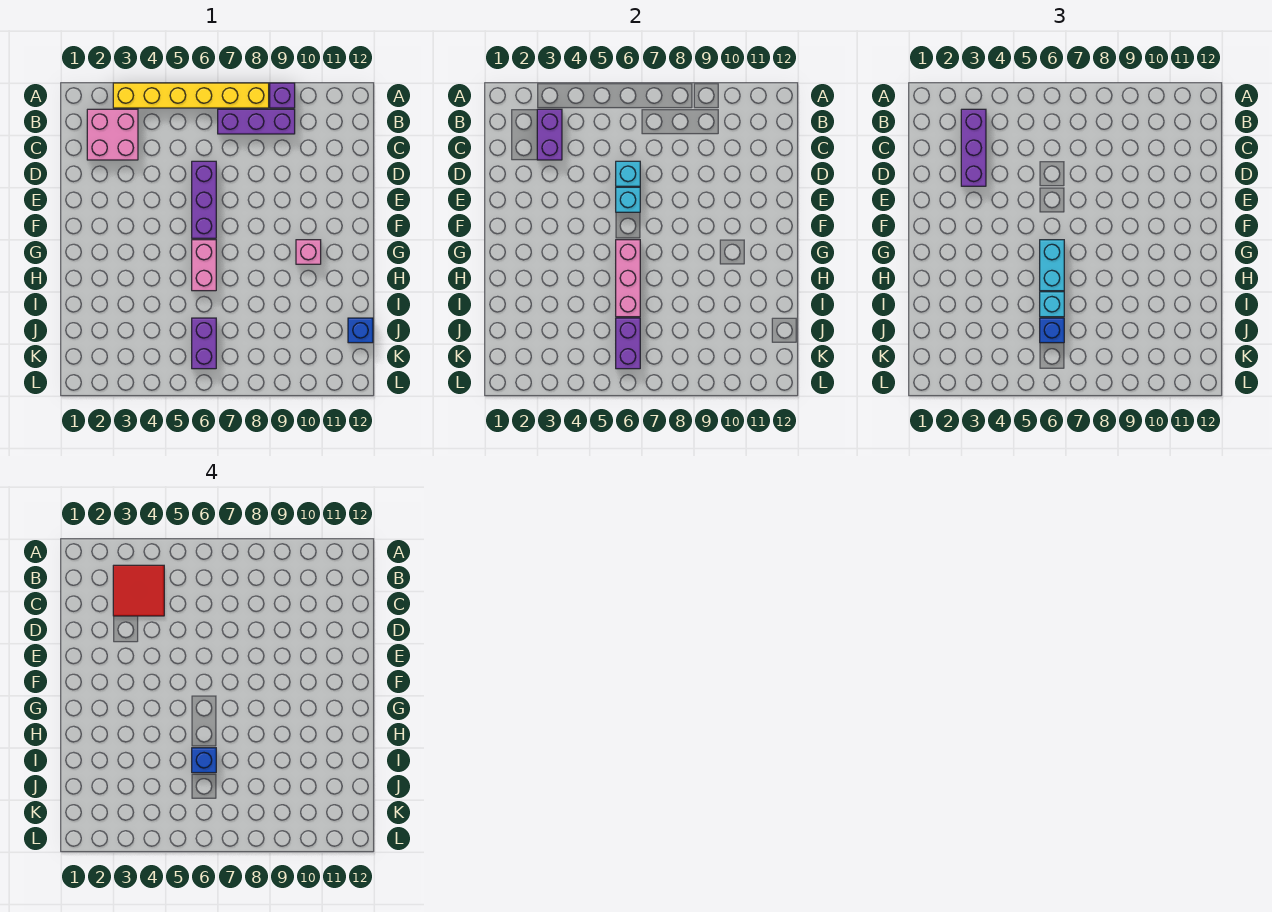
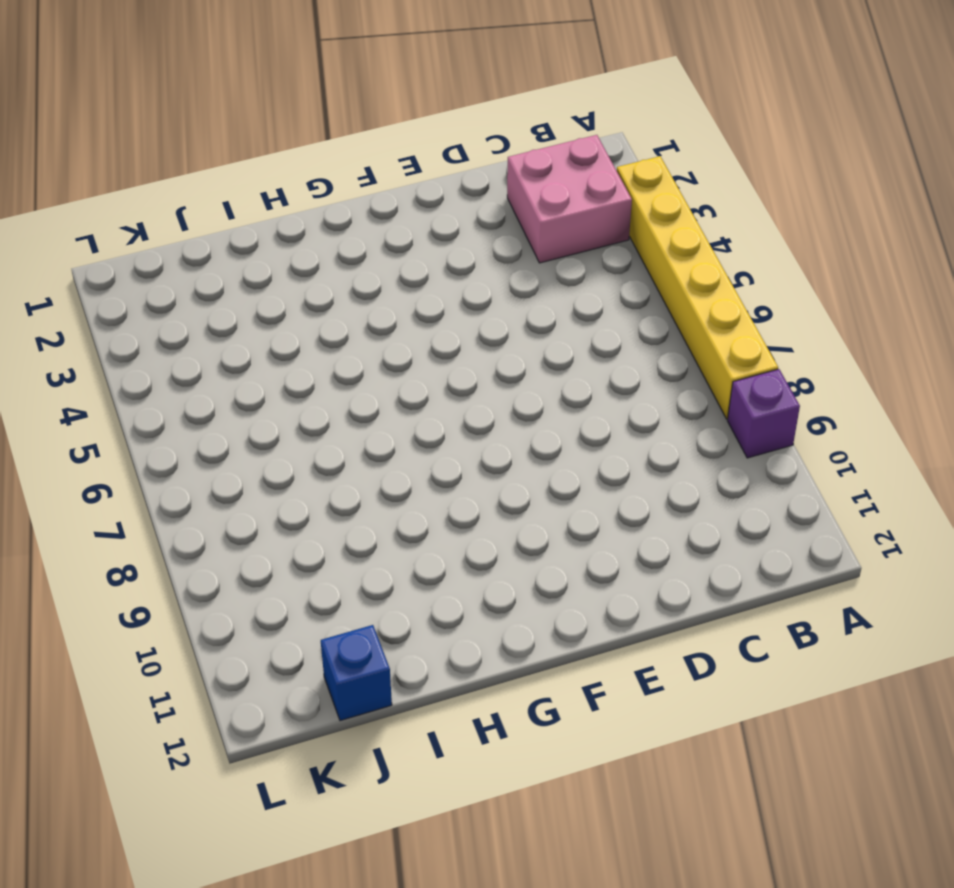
none -> purple 1x3 brick [218,109,295,134]
none -> purple 1x3 brick [192,161,216,238]
none -> pink 1x2 brick [192,240,216,291]

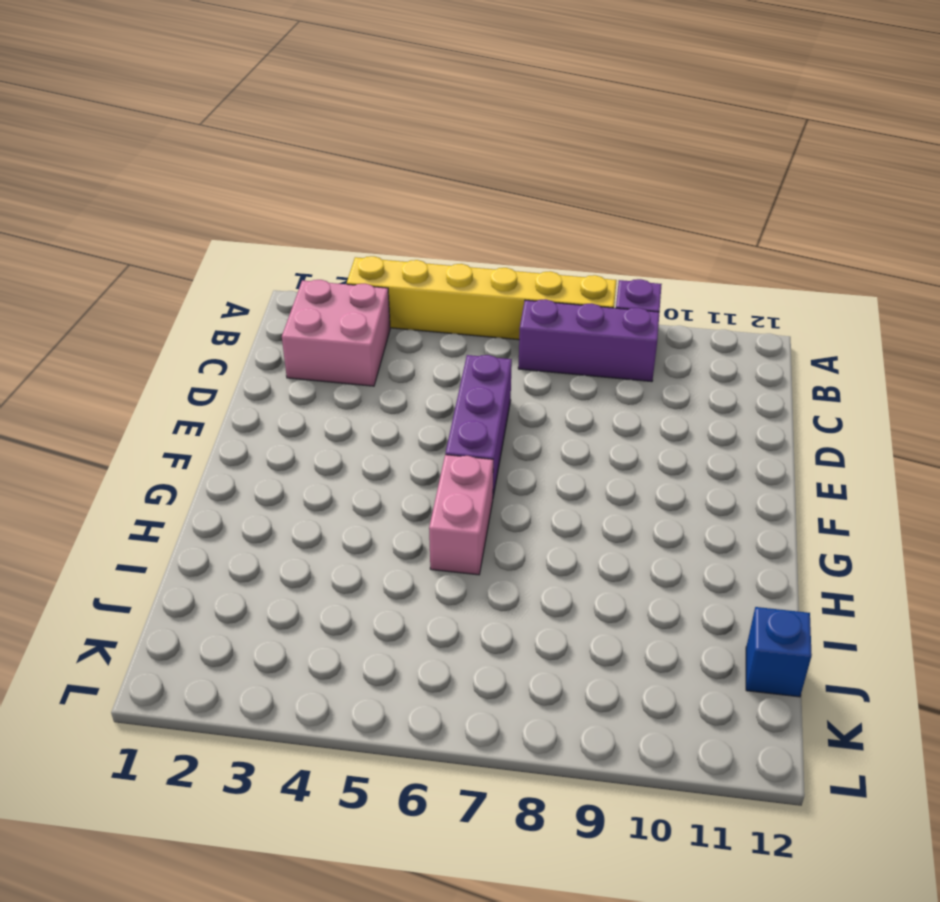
none -> pink 1x1 brick [296,240,321,264]
none -> purple 1x2 brick [192,318,216,369]
none -> purple 1x2 brick [537,109,562,160]

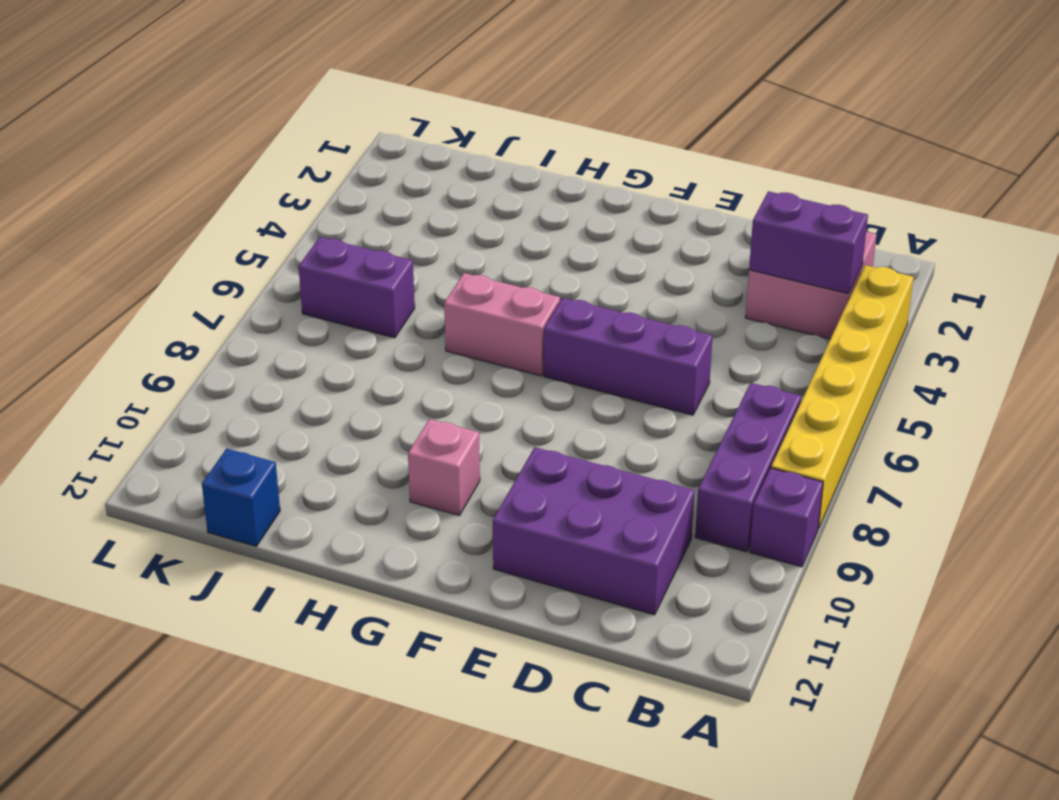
purple 2x3 brick [493,447,695,615] -> none
none -> cyan 1x1 brick [616,161,640,186]
none -> cyan 1x1 brick [616,187,640,212]
none -> pink 1x3 brick [616,240,640,317]

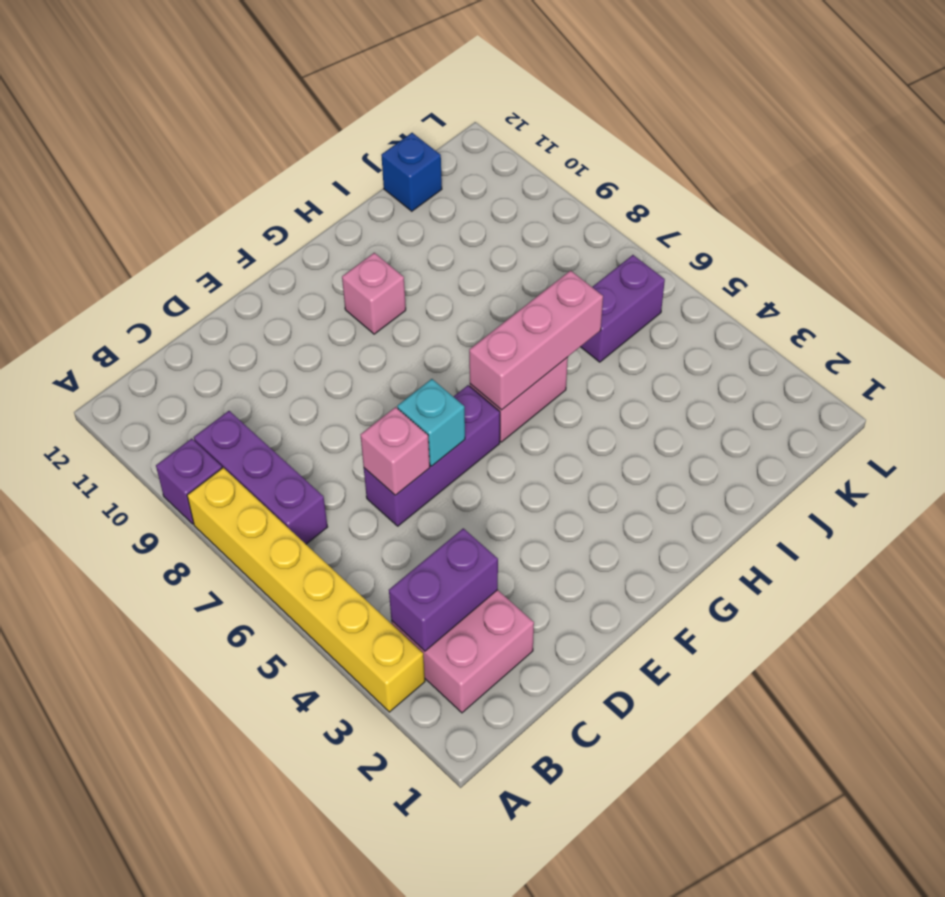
pink 1x1 brick [361,407,430,495] -> cyan 1x1 brick [616,161,640,186]
none -> purple 1x2 brick [616,318,640,369]
none -> purple 1x3 brick [961,109,986,186]
none -> cyan 1x2 brick [1040,240,1064,291]

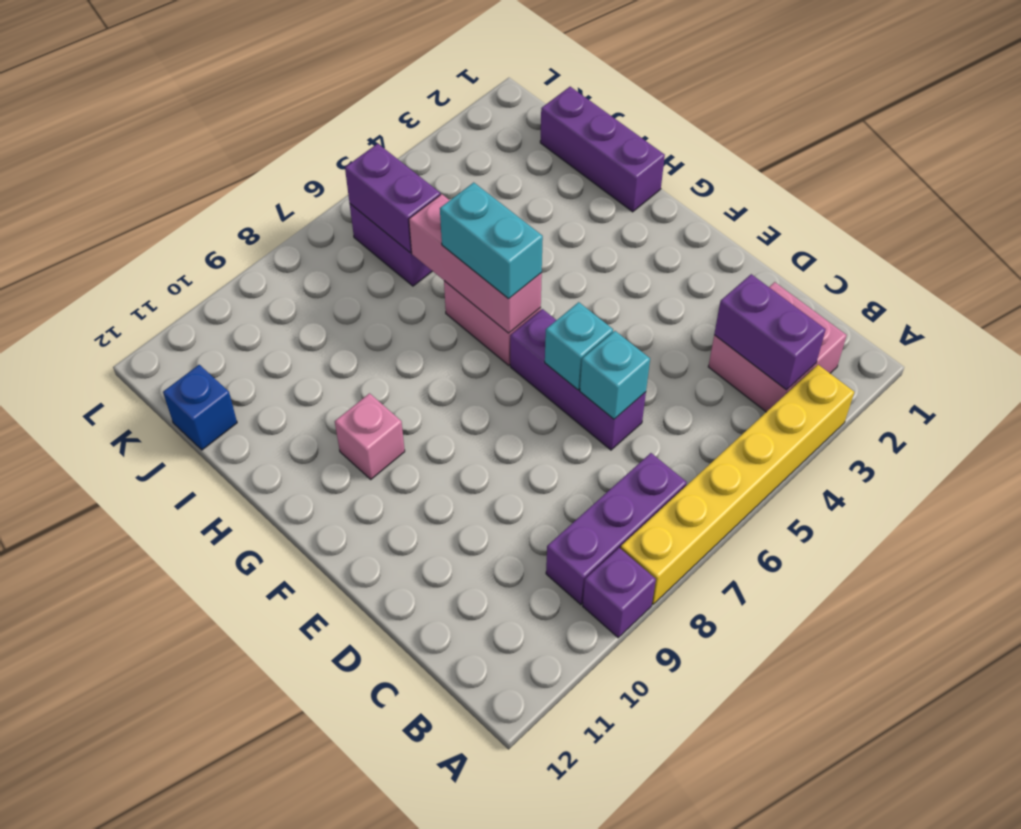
purple 1x3 brick [540,87,665,212] -> purple 1x3 brick moved to [961,109,986,186]
none -> cyan 1x1 brick [1040,292,1064,317]
none -> blue 1x1 brick [1040,318,1064,343]
none -> red 2x2 tile [113,565,164,616]

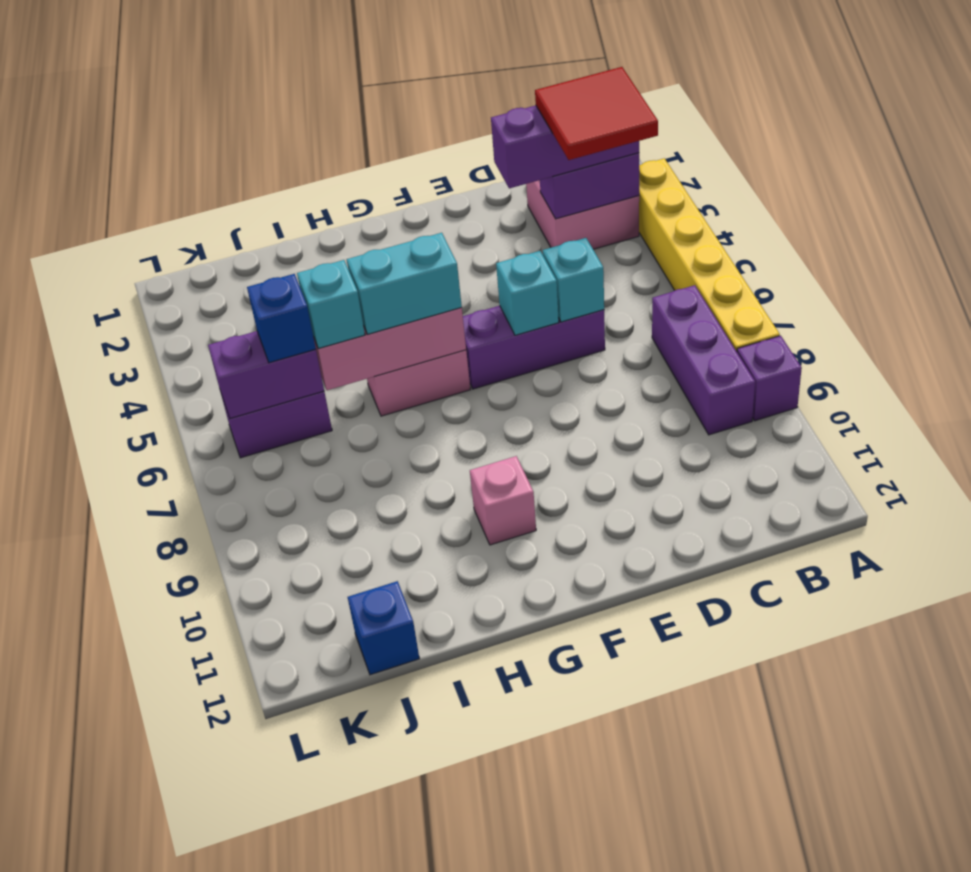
none -> blue 1x1 brick [192,748,216,773]

